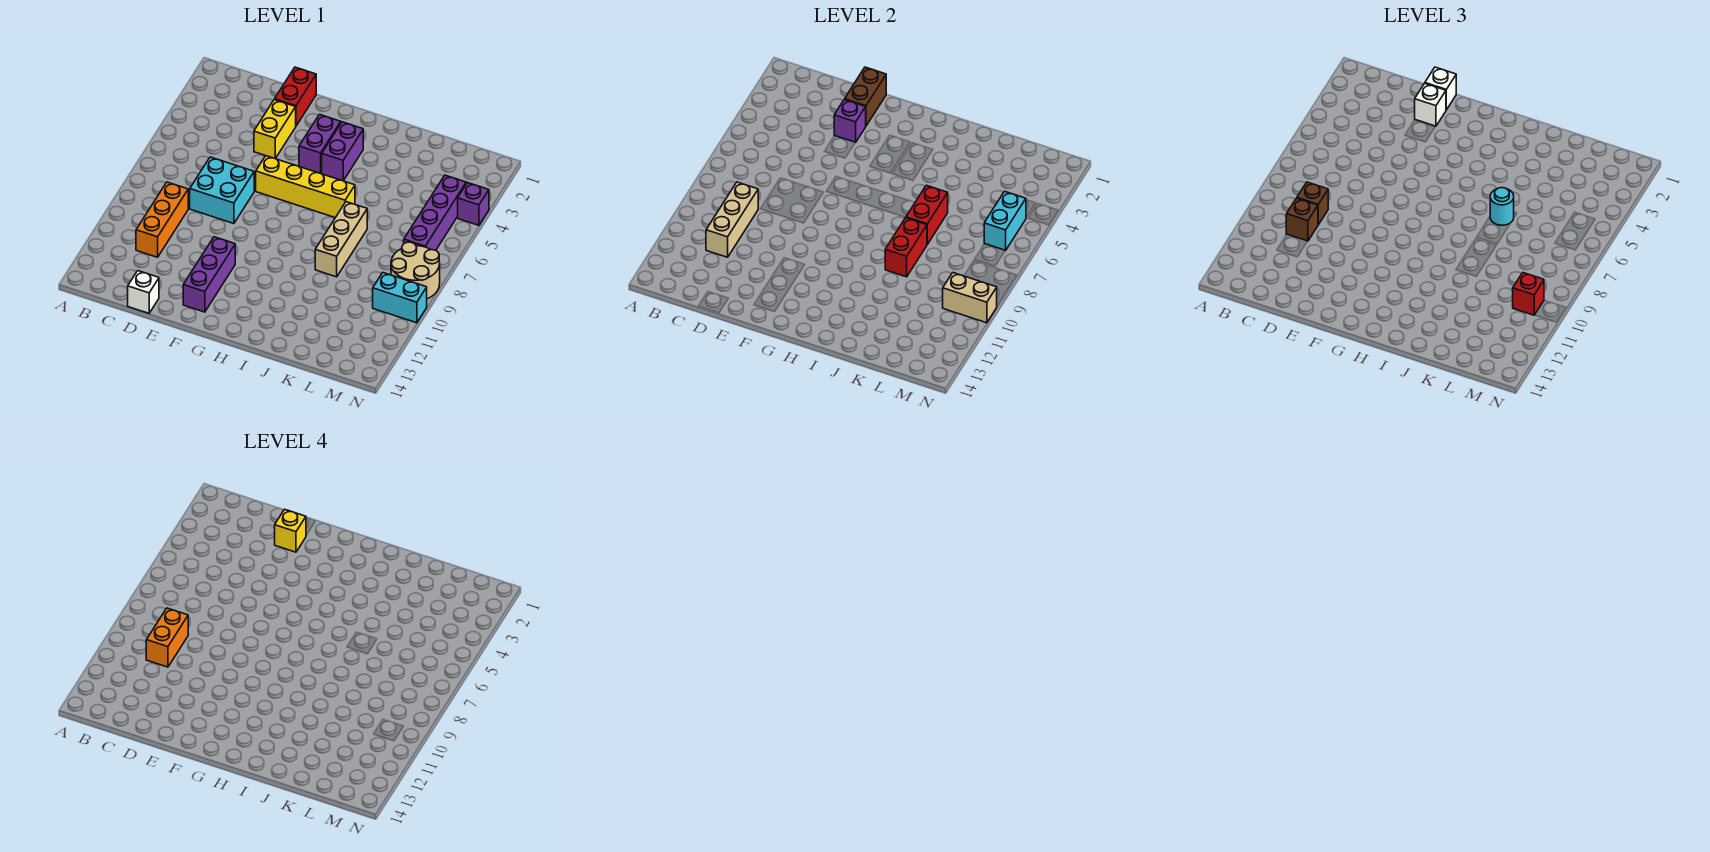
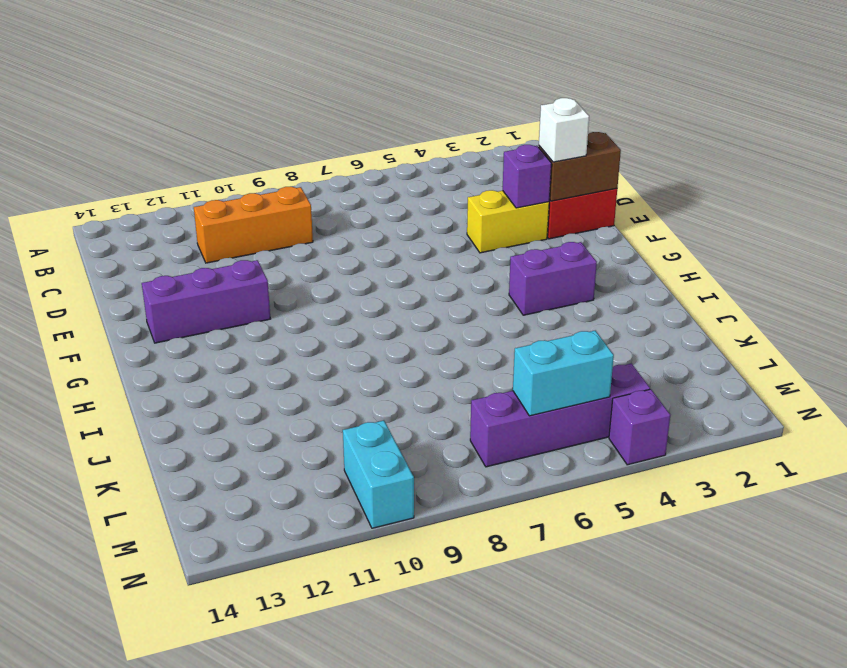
none -> cyan 2x2 brick [190,157,254,224]
none -> white 1x1 brick [128,271,159,313]
none -> yellow 1x4 brick [256,156,355,218]

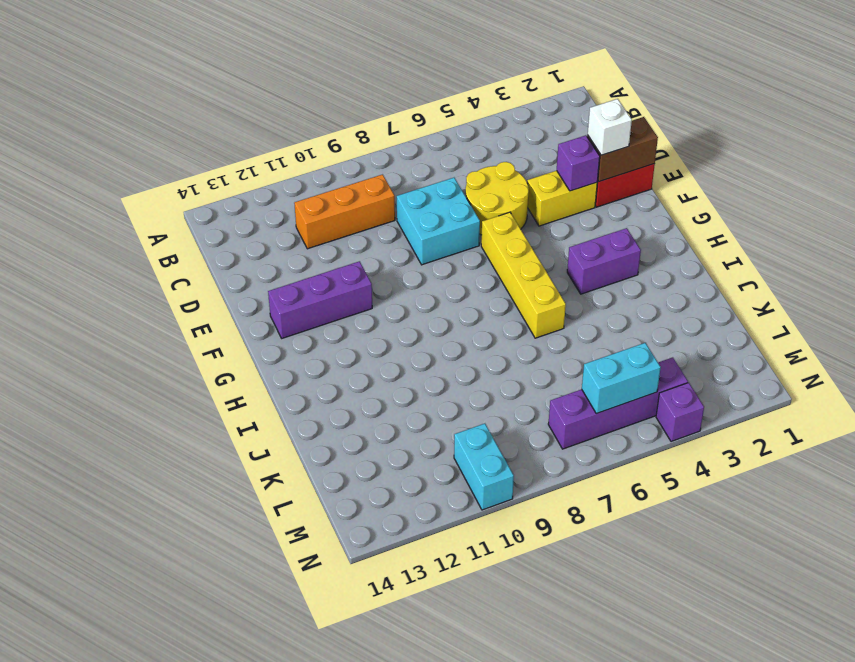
yellow 2x2 round brick [466,162,529,235] -> none
none -> white 1x1 brick [128,271,159,313]
none -> purple 1x2 brick [299,114,341,173]
none -> tan 1x3 brick [315,202,367,277]

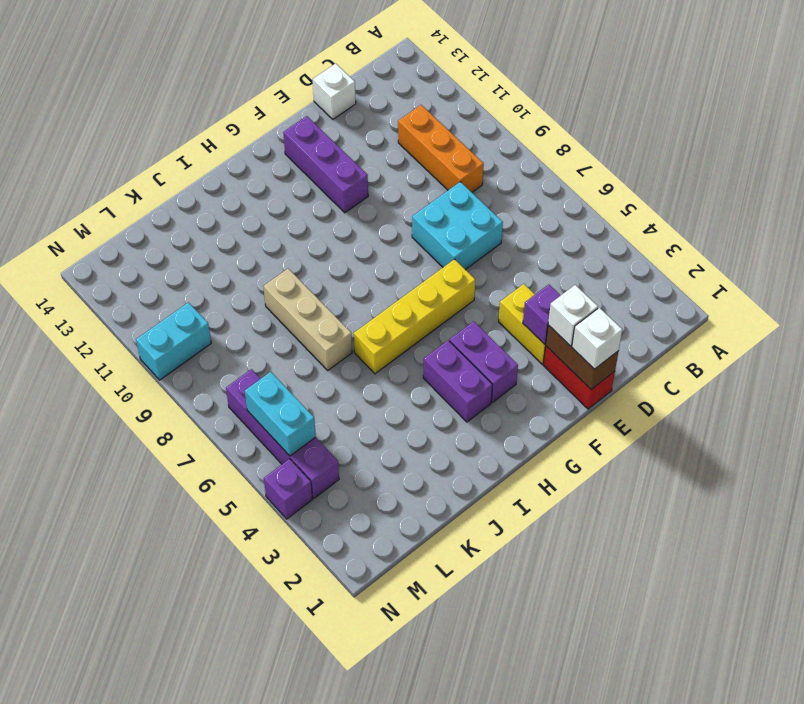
none -> tan 2x2 round brick [391,242,440,299]
none -> tan 1x3 brick [706,182,758,257]
none -> red 1x2 brick [906,185,948,244]

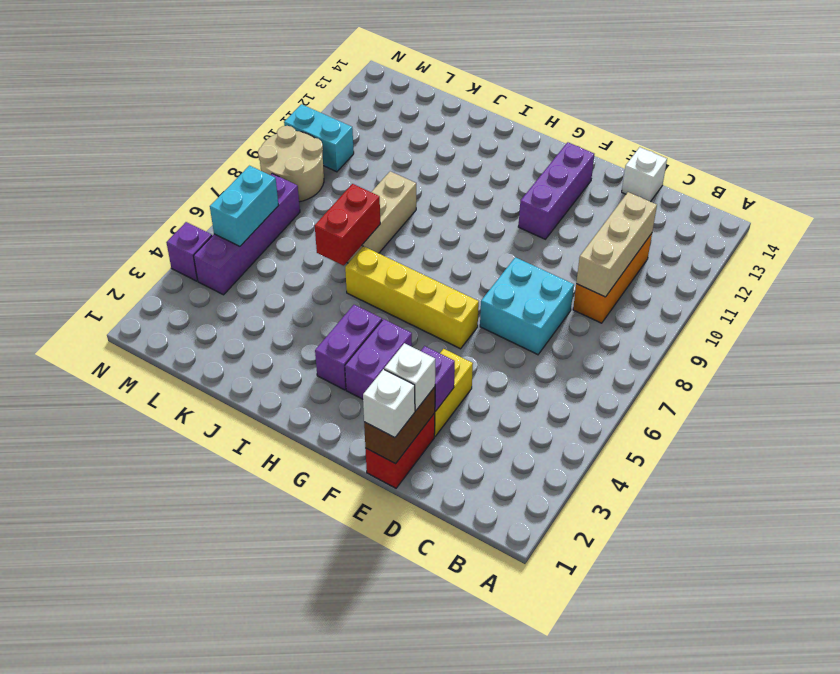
none -> red 1x2 brick [885,218,927,277]
none -> tan 1x2 brick [943,273,997,323]
none -> brown 1x1 brick [1297,182,1328,225]

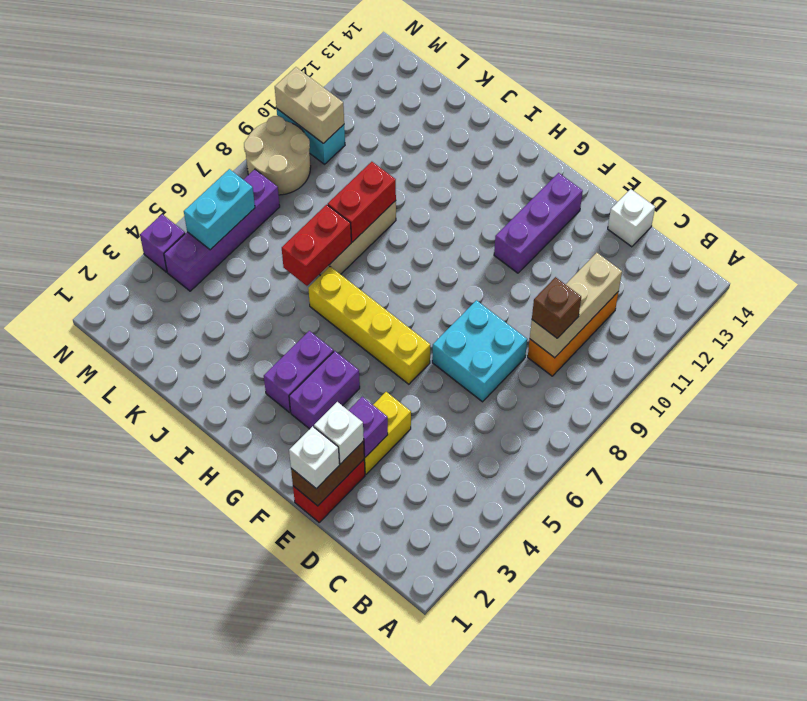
none -> brown 1x1 brick [1286,198,1318,241]
none -> cyan 1x1 round brick [1490,188,1514,225]
none -> red 1x1 brick [1513,273,1544,315]

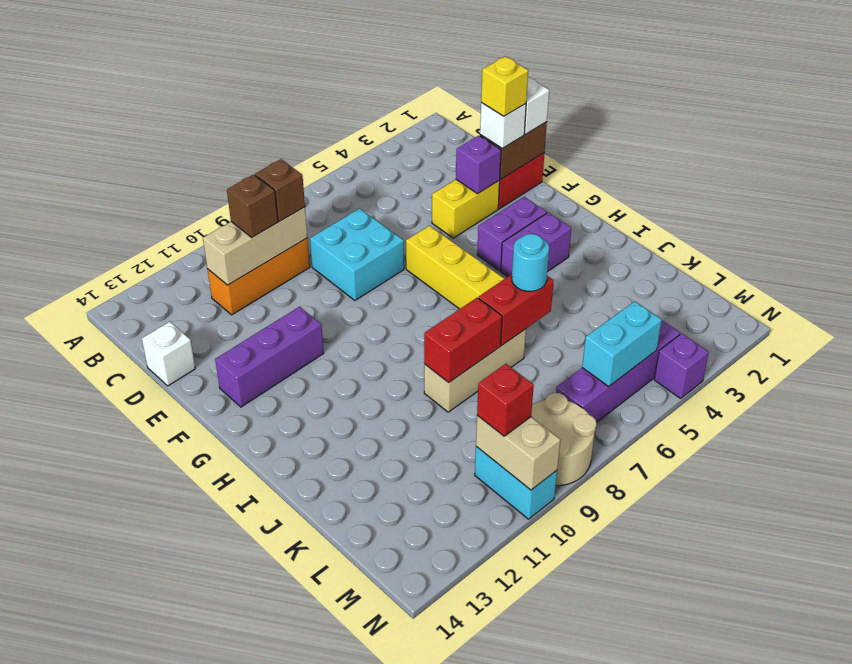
none -> orange 1x2 brick [146,608,188,667]

